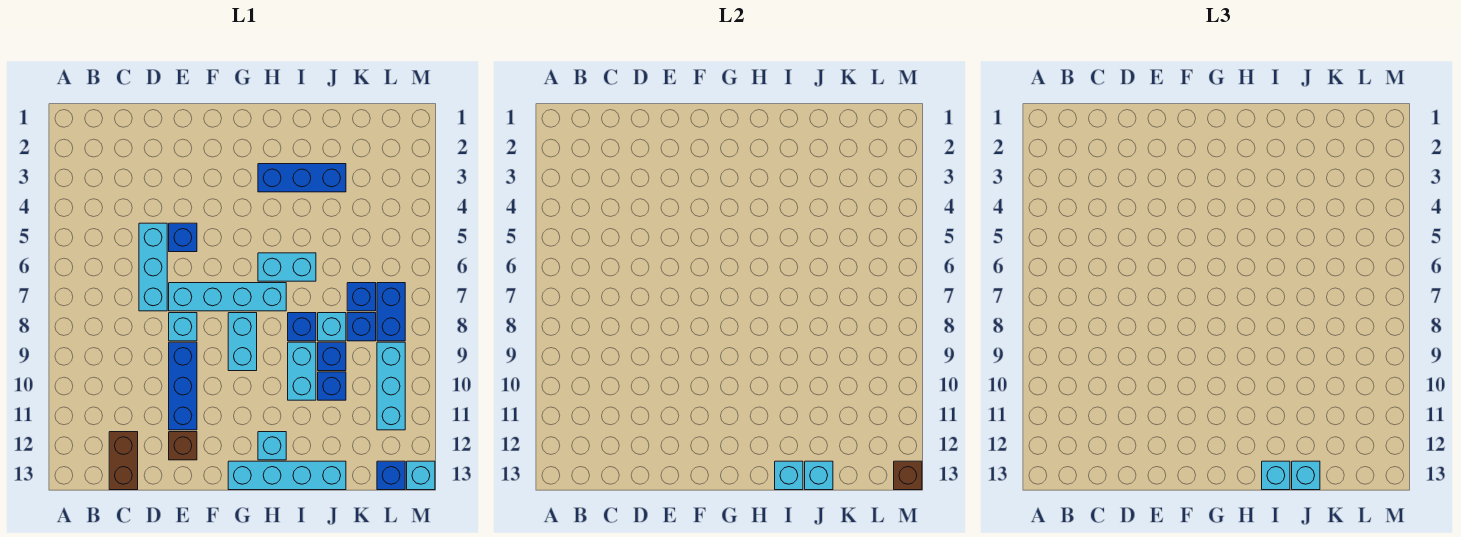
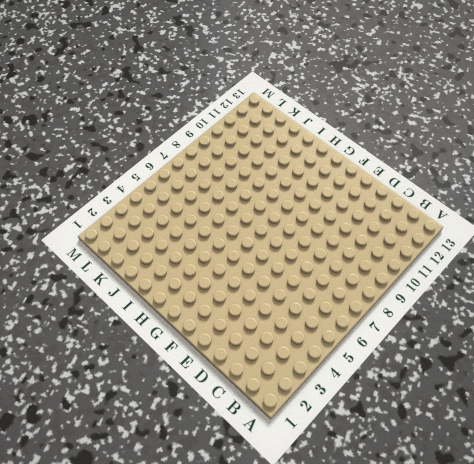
none -> brown 1x2 brick [109,432,138,490]
none -> cyan 1x3 brick [139,223,167,311]
none -> blue 1x1 brick [169,223,197,252]

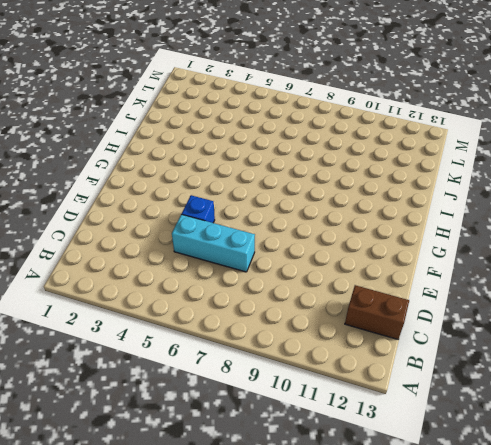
none -> cyan 1x4 brick [169,283,286,311]
none -> cyan 1x1 brick [169,313,197,341]
none -> blue 1x3 brick [169,342,197,430]

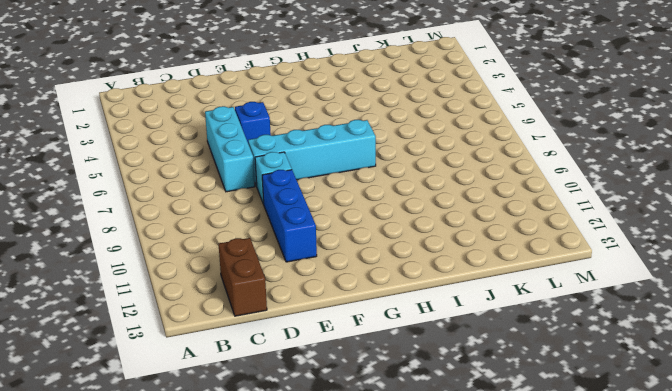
none -> brown 1x1 brick [169,432,197,460]
none -> cyan 1x2 brick [228,313,257,371]
none -> cyan 1x4 brick [228,461,346,490]

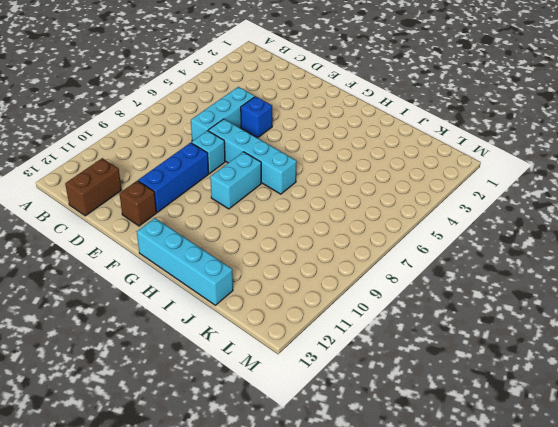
none -> blue 1x3 brick [258,164,346,192]
none -> cyan 1x2 brick [258,253,316,281]
none -> cyan 1x1 brick [258,432,286,460]

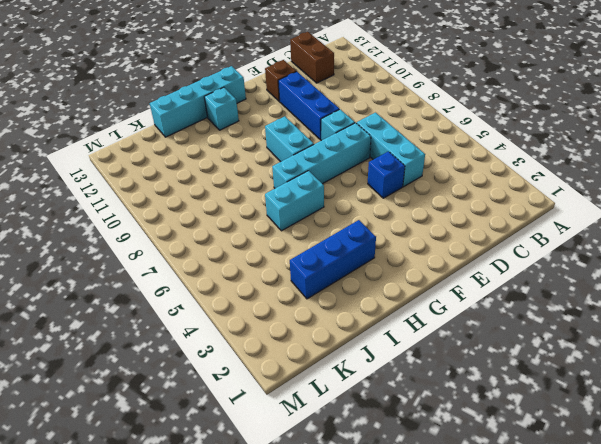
none -> blue 1x1 brick [288,313,316,341]
none -> cyan 1x2 brick [288,342,316,400]
none -> cyan 1x1 brick [318,313,346,341]

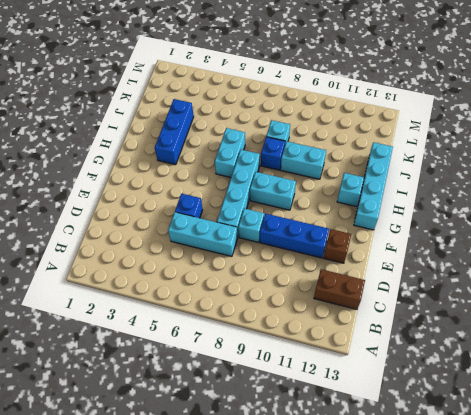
none -> blue 1x1 brick [318,342,346,371]
none -> blue 1x1 brick [318,372,346,400]
none -> blue 1x1 brick [347,283,376,311]

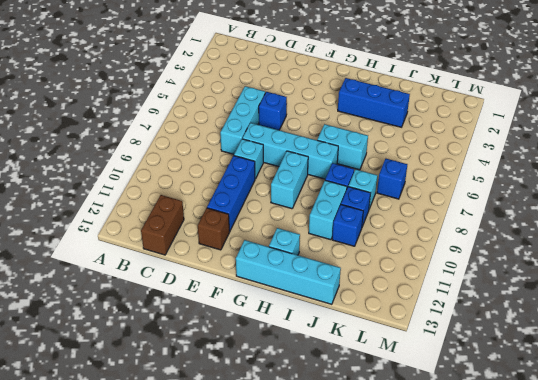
none -> blue 1x1 brick [347,313,376,341]
none -> blue 1x2 brick [377,283,405,341]
none -> cyan 1x3 brick [377,342,405,430]

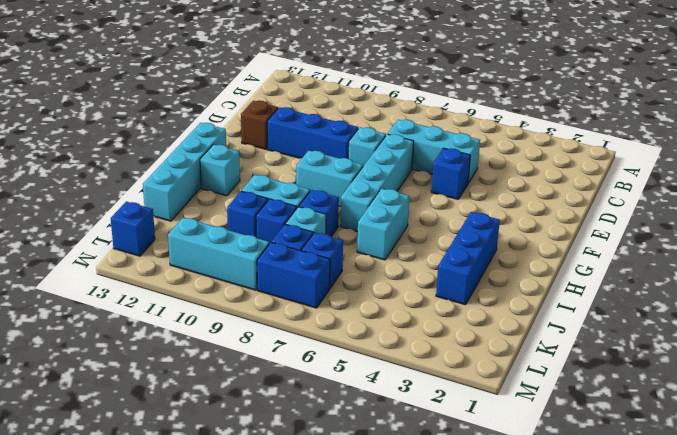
none -> brown 1x2 brick [109,432,138,490]
none -> cyan 1x1 brick [407,461,435,490]
none -> cyan 1x1 brick [775,461,803,490]

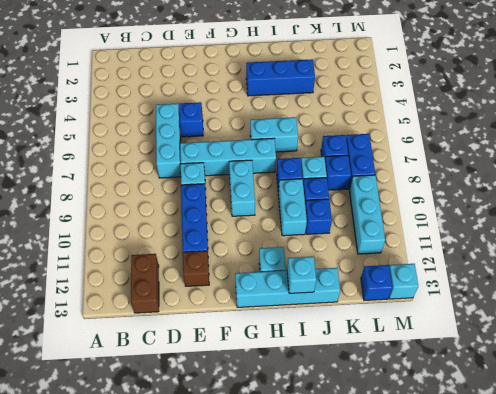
none -> cyan 1x1 brick [805,461,833,490]
none -> brown 1x1 brick [894,461,922,490]
none -> cyan 1x1 brick [1262,461,1290,490]

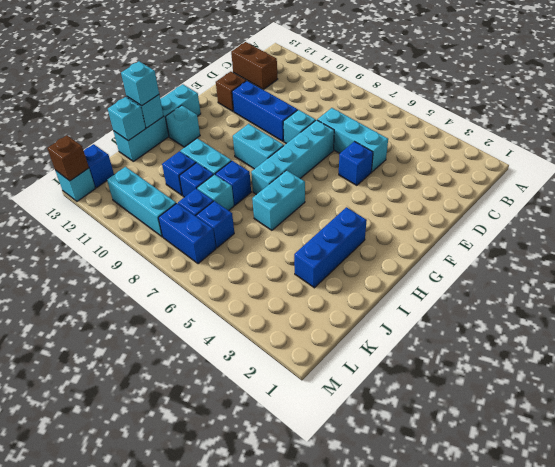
none -> cyan 1x1 brick [1292,461,1320,490]

